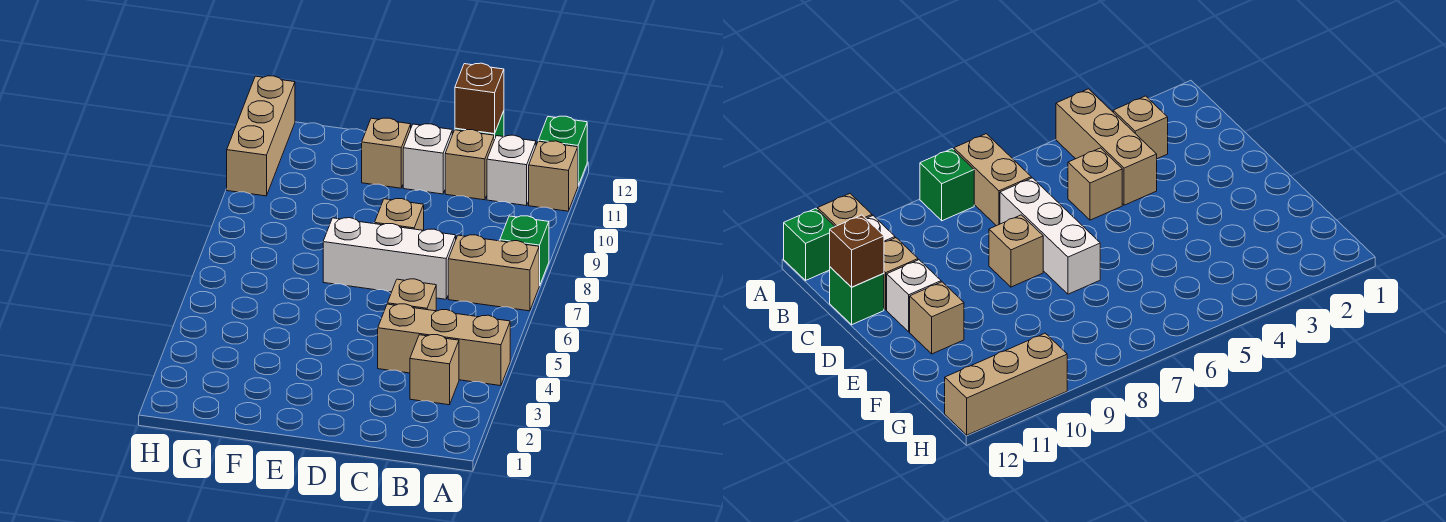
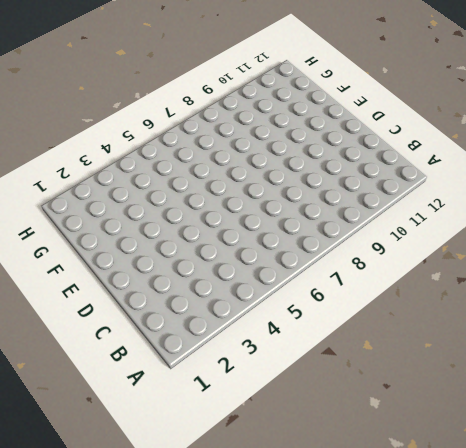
none -> tan 1x3 brick [378,304,510,386]
none -> tan 1x2 brick [448,235,539,311]
none -> green 1x1 brick [500,216,549,286]

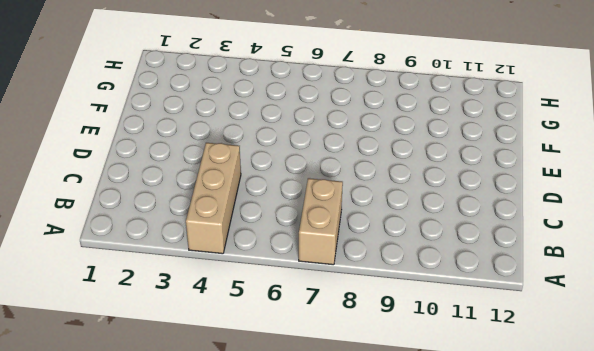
none -> green 1x1 brick [500,216,549,286]
none -> tan 1x1 brick [529,141,578,211]
none -> green 1x1 brick [538,116,587,185]

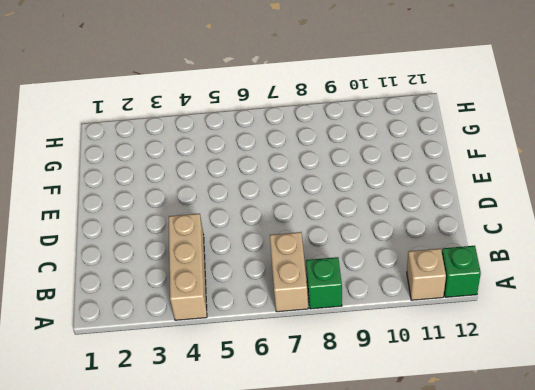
none -> tan 1x1 brick [410,335,459,405]
none -> white 1x1 brick [487,135,536,206]
none -> tan 1x1 brick [387,279,436,311]

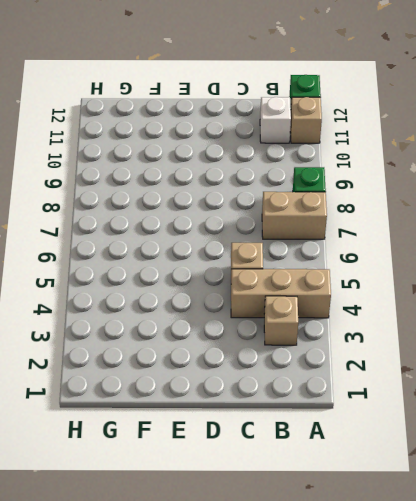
none -> white 1x3 brick [323,218,456,299]
none -> tan 1x1 brick [445,130,494,200]
none -> green 1x1 brick [830,267,884,325]

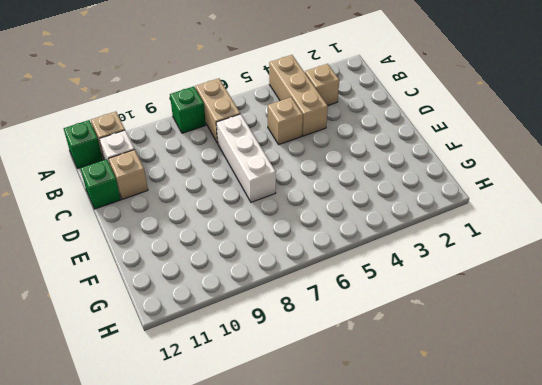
none -> tan 1x1 brick [375,199,424,230]
none -> white 1x1 brick [403,124,452,194]
none -> tan 1x1 brick [362,118,411,188]

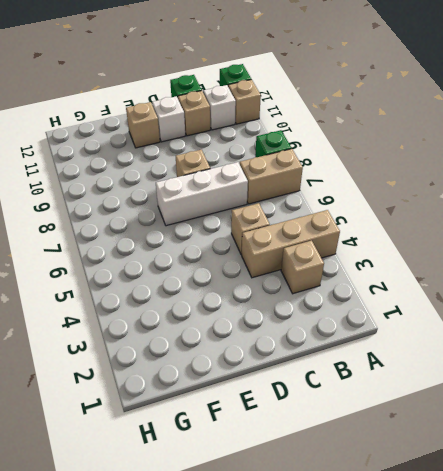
none -> tan 1x3 brick [227,76,295,196]
none -> brown 1x1 brick [455,63,504,134]

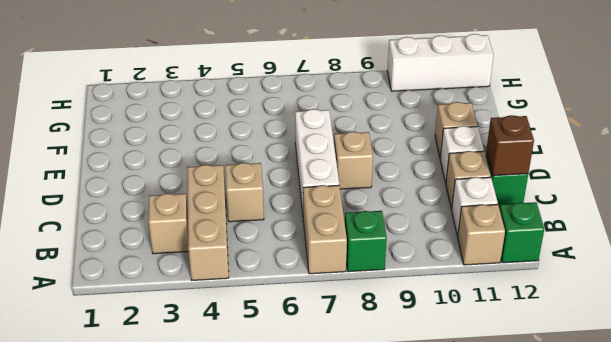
white 1x3 brick [387,34,494,91] -> tan 1x3 brick [227,76,295,196]

